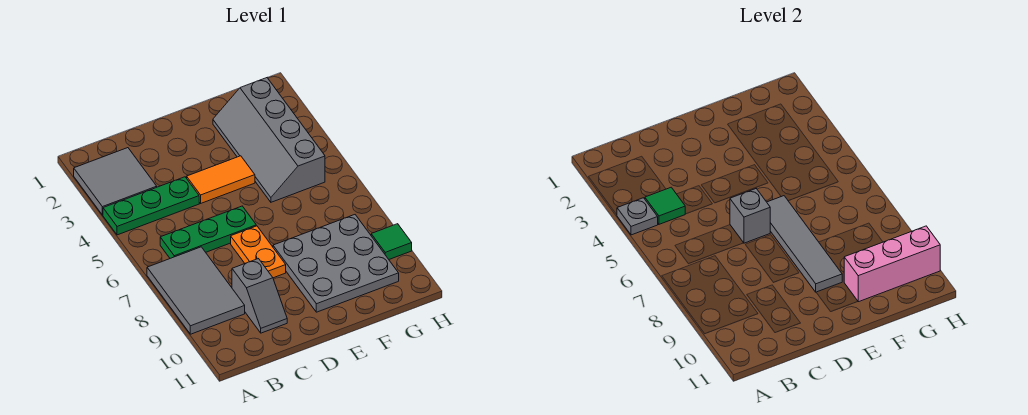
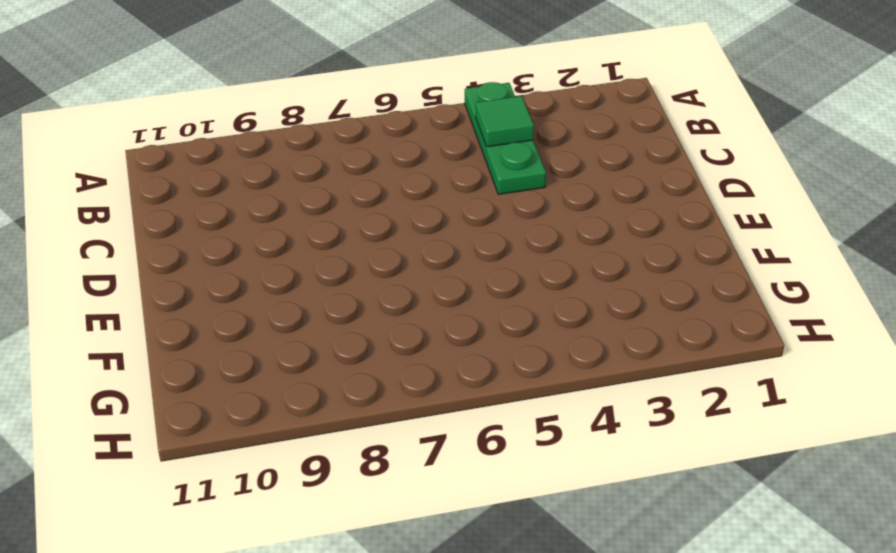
none -> grey 2x2 tile [74,148,157,215]
none -> grey 2x3 tile [147,247,245,334]
none -> green 1x3 plate [160,206,256,258]

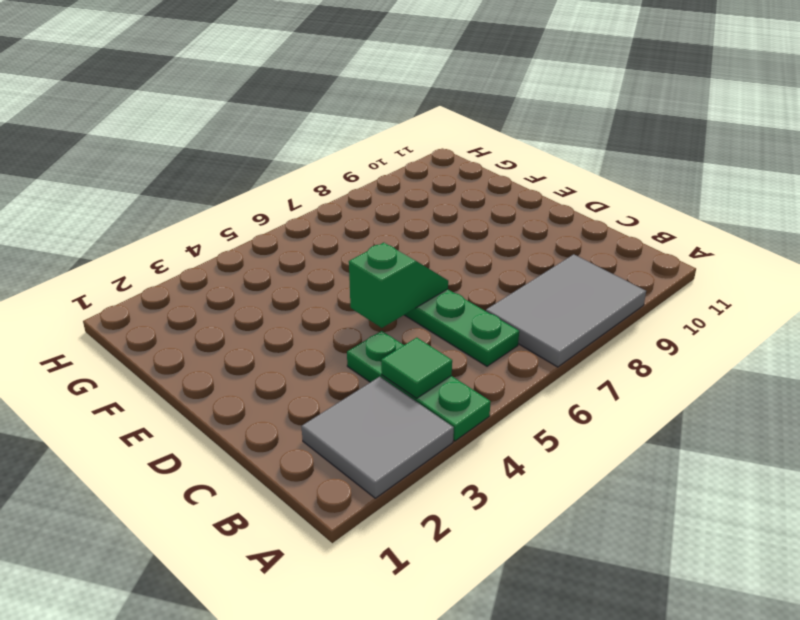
green 1x2 slope [349,243,448,328] -> grey 1x1 brick [730,189,770,243]
none -> grey 1x2 slope [232,259,287,333]
none -> orange 1x2 tile [187,156,255,203]
none -> orange 1x2 plate [231,226,286,278]

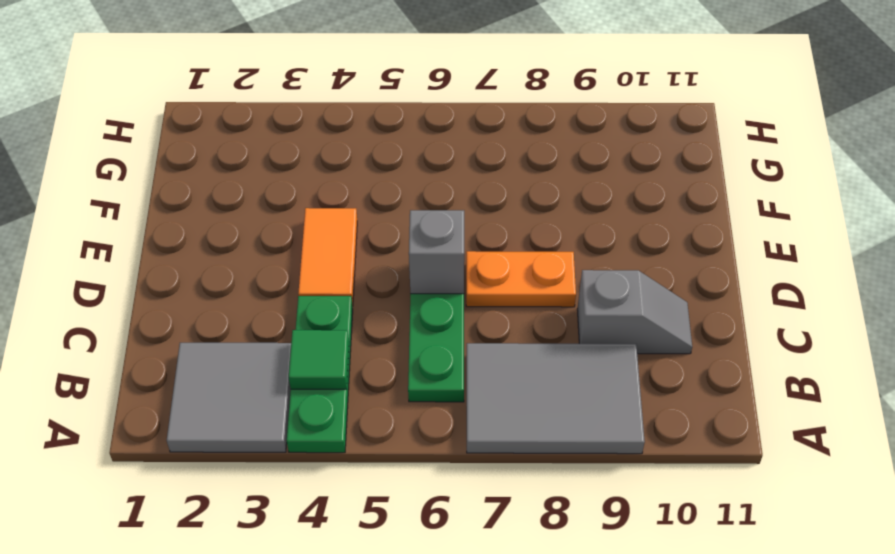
none -> grey 3x3 plate [273,215,399,312]
none -> grey 2x4 slope [213,78,325,202]
none -> green 1x1 tile [371,224,412,259]

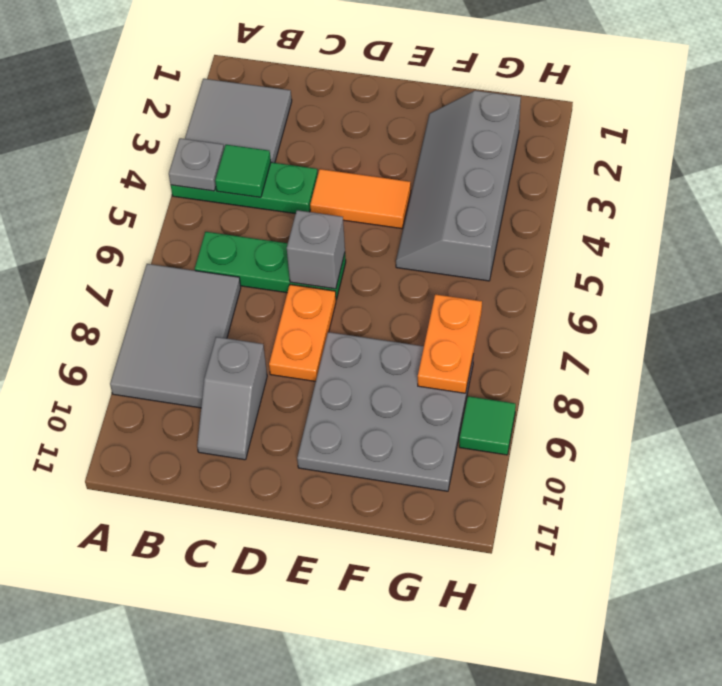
orange 1x2 plate [418,294,482,393] -> none
none -> grey 1x4 tile [767,196,842,292]
none -> pink 1x3 brick [844,226,940,302]

